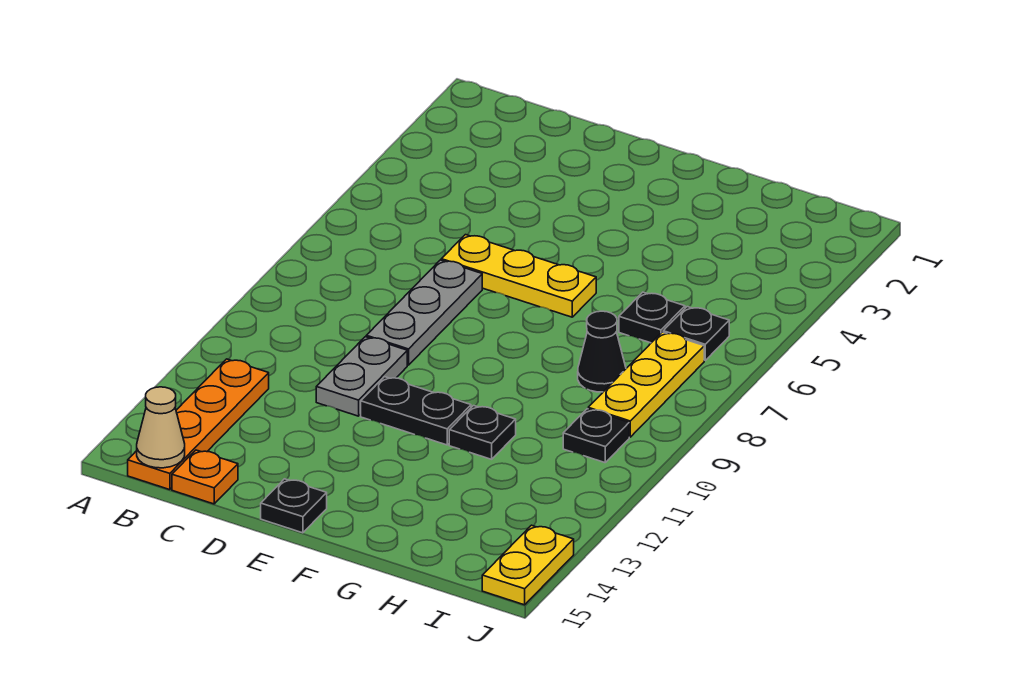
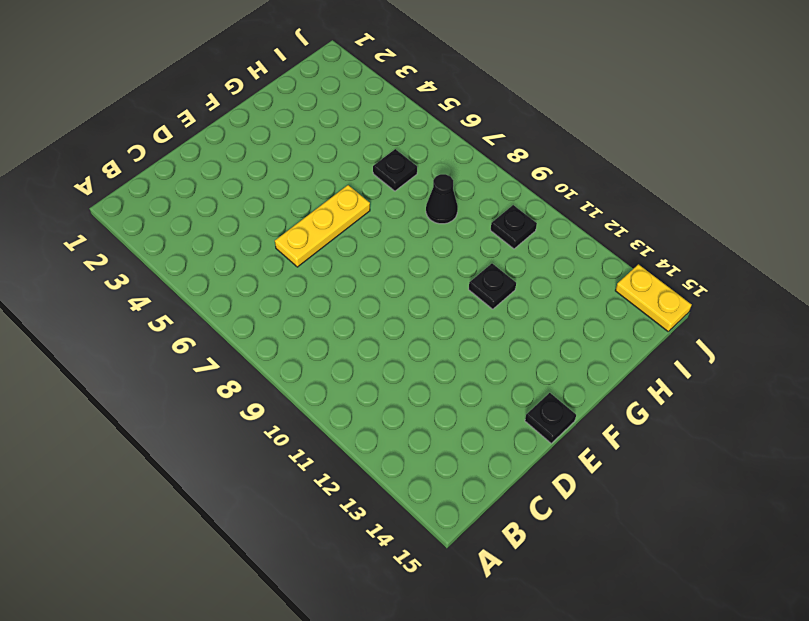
none -> orange 1x4 plate [128,359,269,490]
none -> orange 1x1 plate [172,450,238,504]
none -> grey 1x3 plate [366,260,482,365]

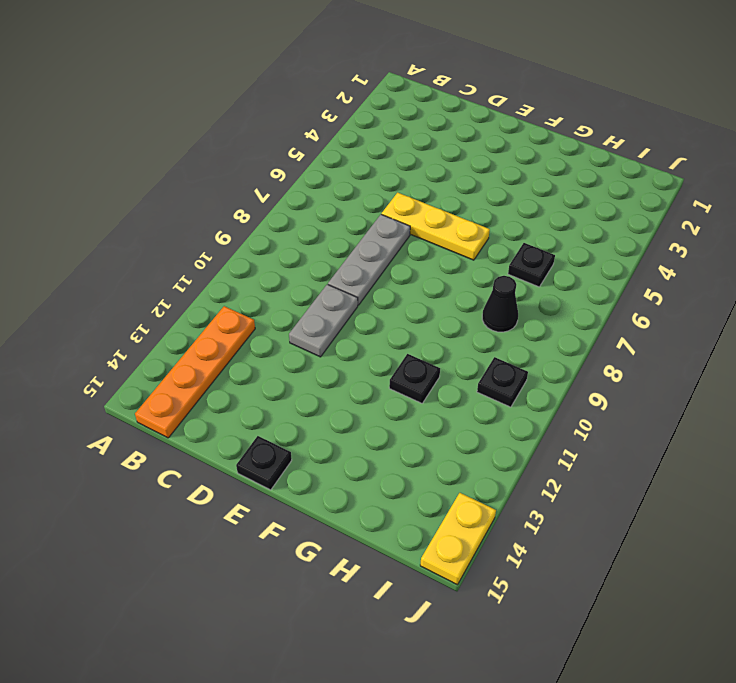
none -> orange 1x1 plate [172,450,238,504]
none -> black 1x2 plate [361,377,471,445]
none -> black 1x1 plate [663,307,729,360]

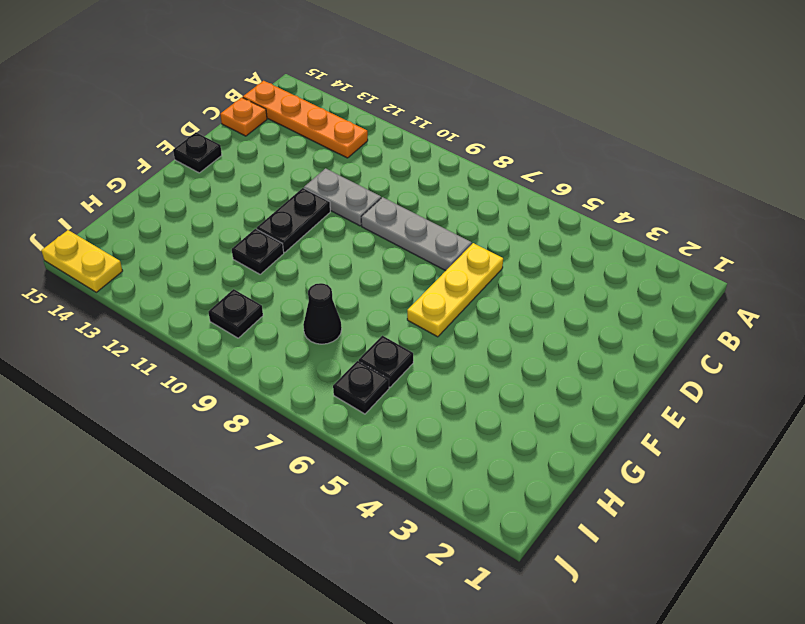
none -> yellow 1x3 plate [588,332,704,437]
none -> tan 1x1 cone [137,387,185,468]

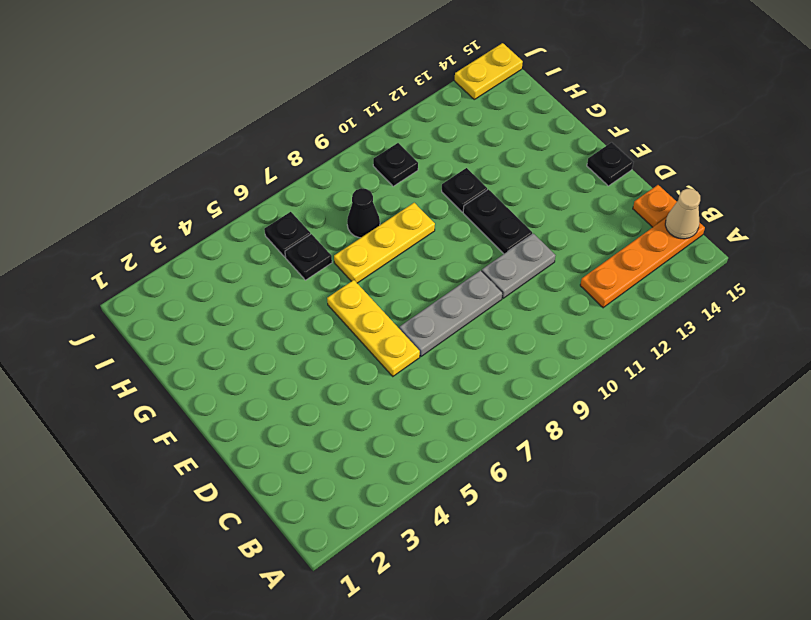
yellow 1x3 plate [334,203,435,283] -> yellow 1x3 plate moved to [588,332,704,437]

